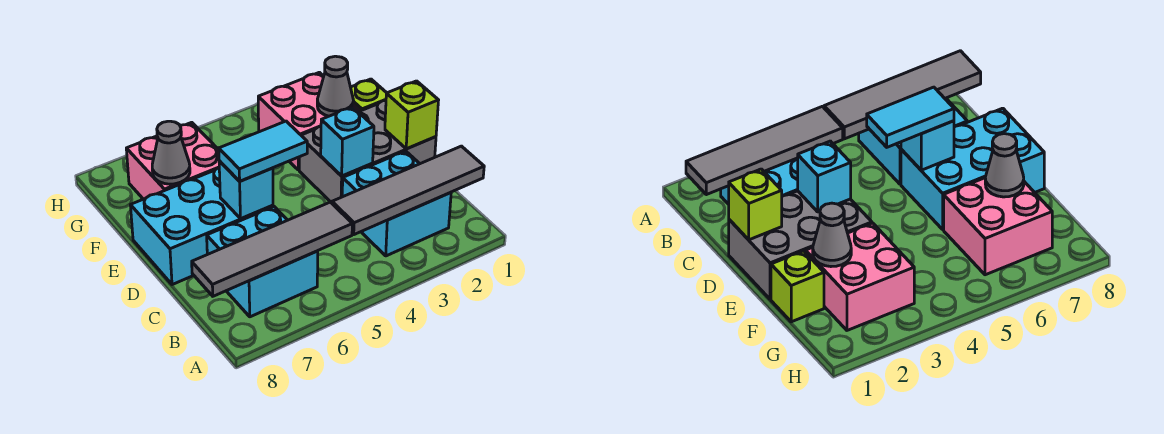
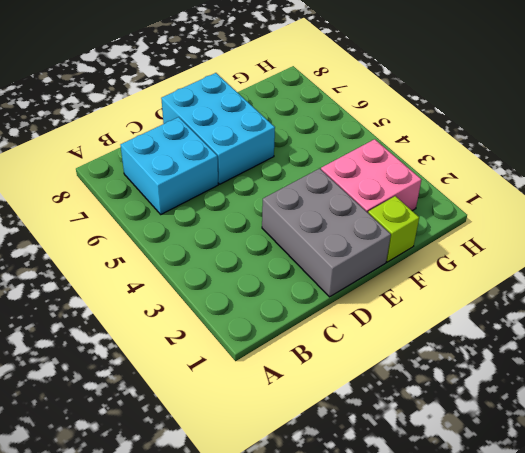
none -> cyan 2x2 brick [342,151,451,256]
none -> pink 2x2 brick [126,122,219,199]
none -> grey 1x4 tile [332,146,484,235]

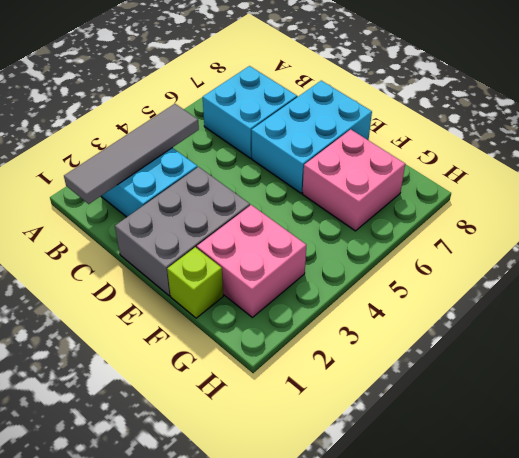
none -> grey 1x4 tile [192,202,352,296]
none -> lime 1x1 brick [385,81,439,149]
none -> cyan 1x1 brick [321,107,374,176]

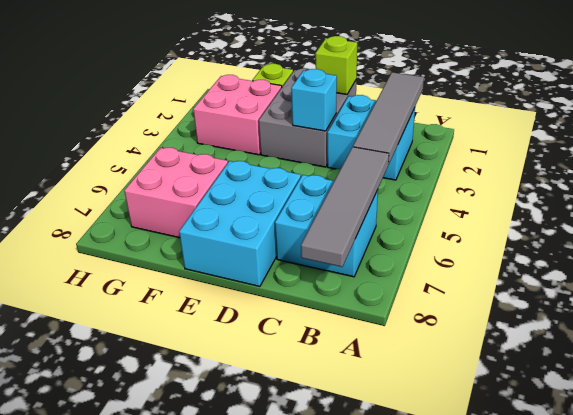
none -> cyan 1x1 brick [219,161,273,219]
none -> grey 1x1 cone [317,56,354,116]
none -> grey 1x1 cone [152,121,190,184]

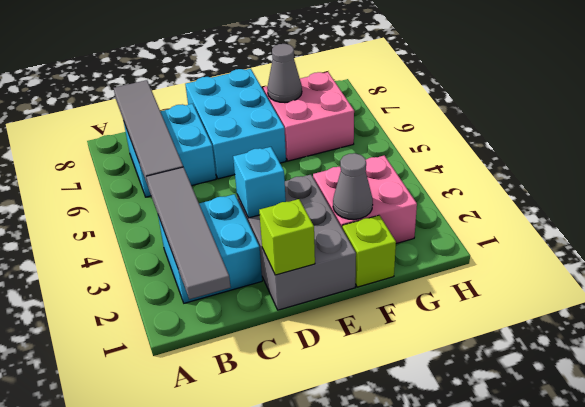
none -> cyan 1x1 brick [219,161,273,219]
none -> cyan 1x2 tile [219,121,307,181]

